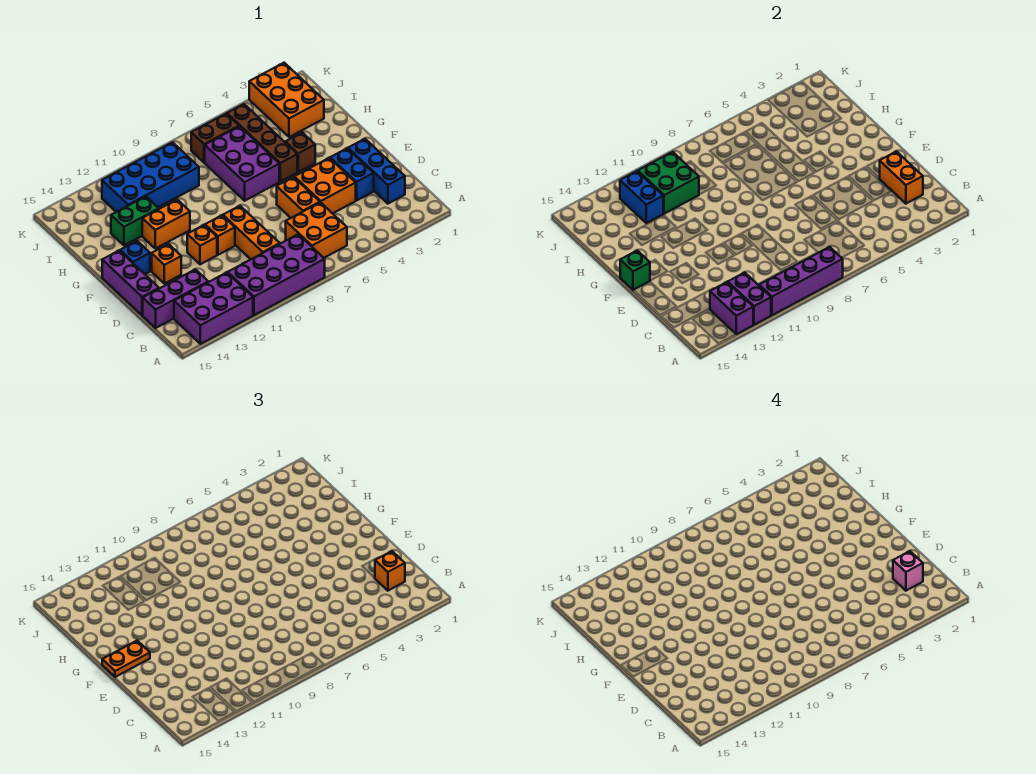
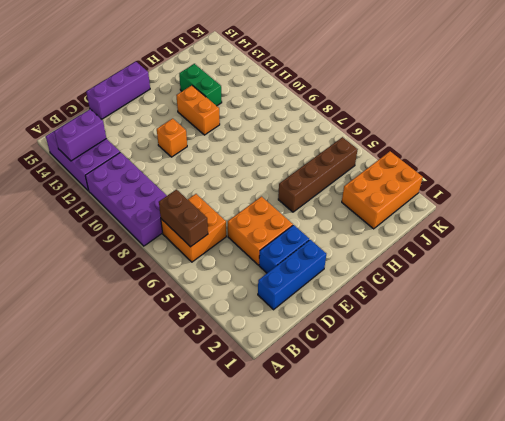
brown 1x2 brick [159,190,208,247] -> brown 1x2 brick moved to [191,114,239,163]
none -> orange 1x3 brick [223,206,280,259]
none -> purple 1x3 brick [143,269,208,328]
none -> orange 1x2 brick [277,177,320,218]
none -> orange 1x1 brick [205,215,235,255]

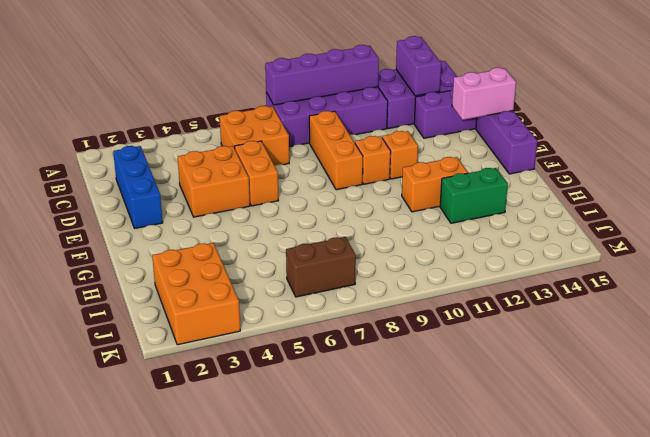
pink 1x2 brick [452,68,516,120] -> none
none -> blue 1x2 brick [330,148,374,200]
none -> orange 1x1 brick [152,244,181,284]
none -> blue 1x1 brick [120,241,150,274]
none -> brown 1x1 brick [285,132,315,172]

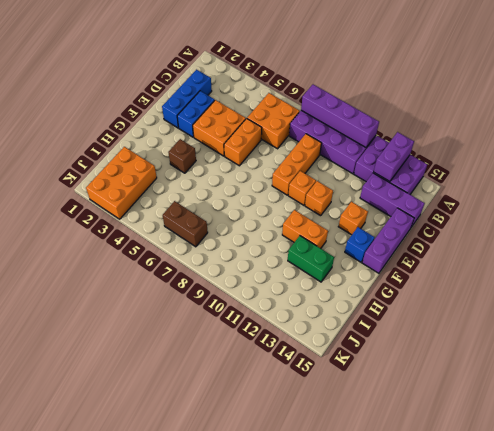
none -> brown 1x4 brick [227,104,297,182]
none -> purple 2x3 brick [205,126,279,201]
none -> blue 2x4 brick [102,142,199,212]
none -> purple 1x2 brick [728,273,771,325]

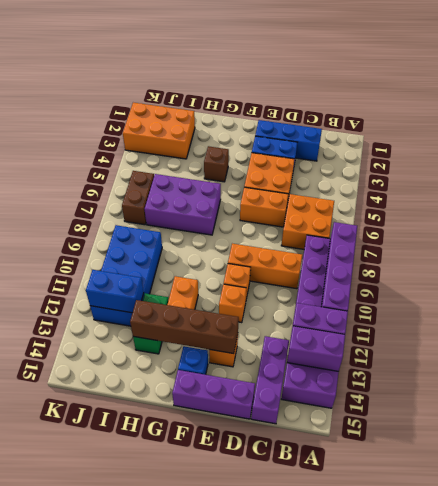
brown 1x4 brick [130,300,239,354] -> brown 1x4 brick moved to [227,104,297,182]
none -> orange 1x2 brick [879,151,923,204]
none -> green 1x1 brick [620,251,650,290]
none -> green 2x2 brick [638,152,699,214]
none -> orange 1x1 brick [375,551,405,591]

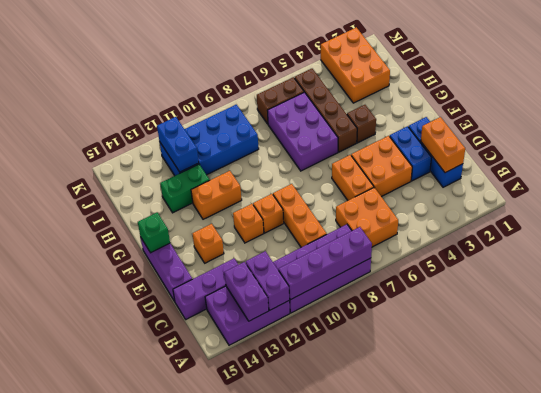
none -> blue 1x1 brick [120,241,150,274]
none -> green 2x2 brick [638,152,699,214]
none -> orange 1x1 brick [375,551,405,591]
none -> orange 1x2 plate [102,641,150,677]

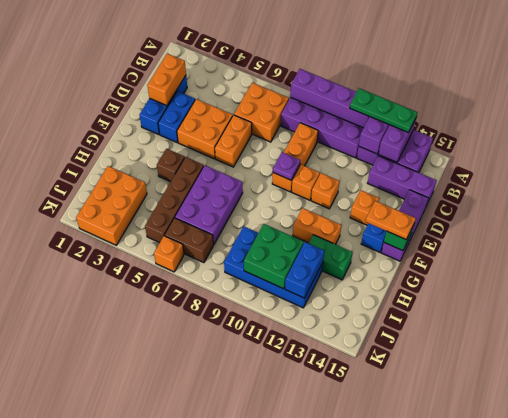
green 1x3 plate [350,88,418,133] -> none
purple 1x1 plate [273,152,300,180] -> none
orange 1x1 brick [154,236,184,272] -> orange 1x1 brick moved to [375,551,405,591]
none -> pink 1x1 brick [893,551,923,591]

